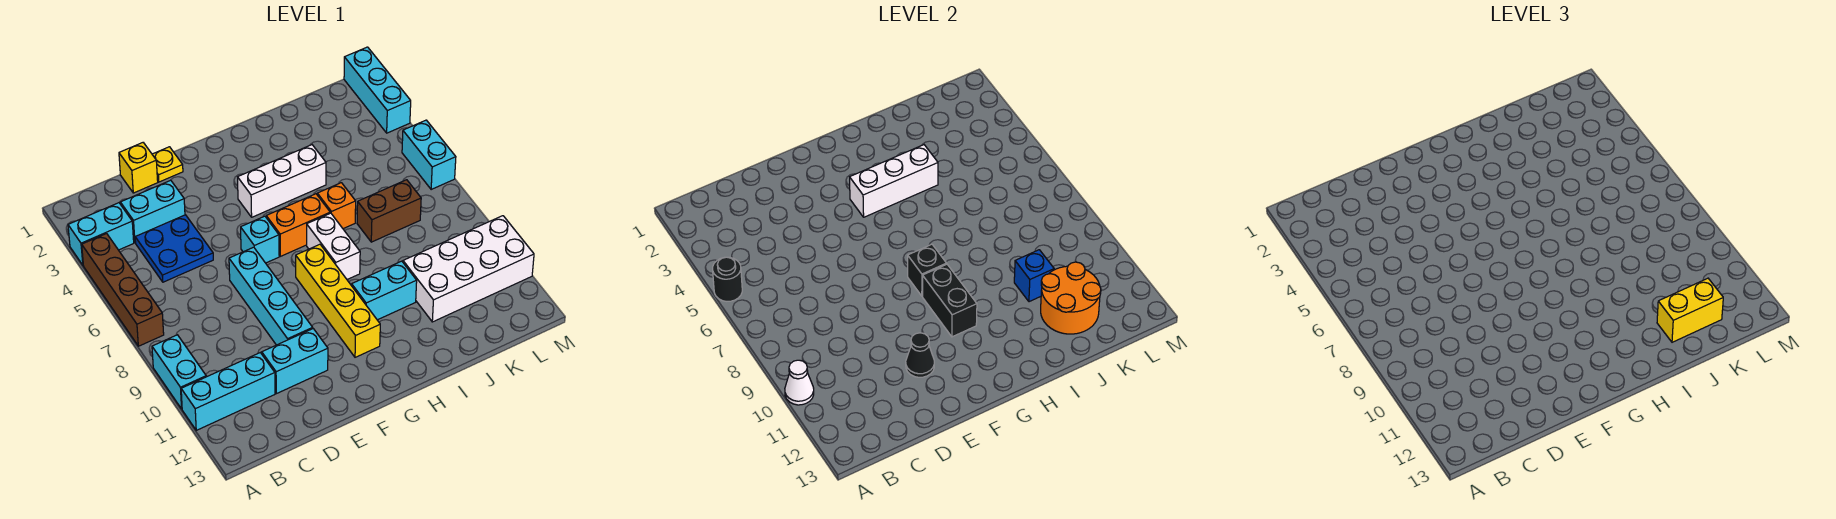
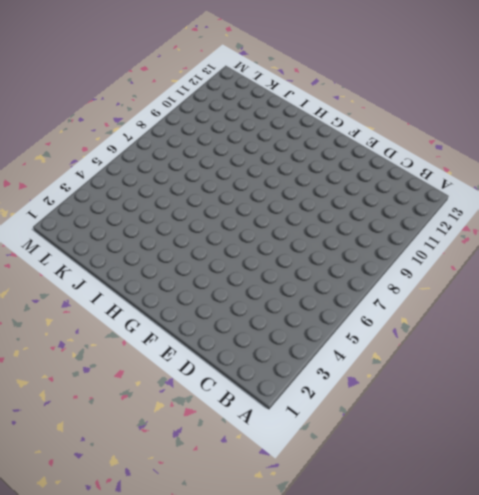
none -> cyan 1x2 brick [68,203,134,265]
none -> brown 1x4 brick [82,234,164,346]
none -> cyan 1x2 brick [152,335,206,409]
none -> cyan 1x3 brick [181,353,275,430]

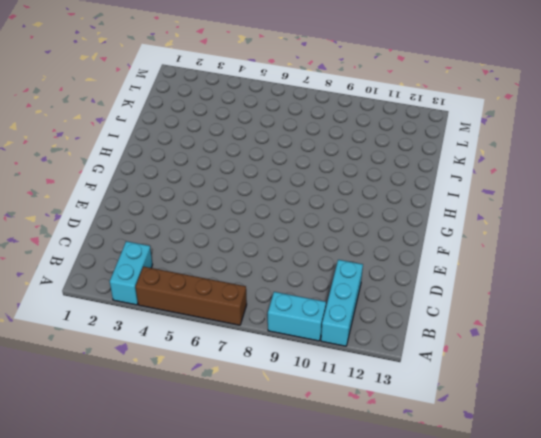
none -> cyan 1x2 brick [120,180,185,243]
none -> blue 2x2 plate [135,215,213,282]
none -> yellow 1x1 brick [119,143,158,193]
none -> cyan 1x2 brick [262,329,328,394]

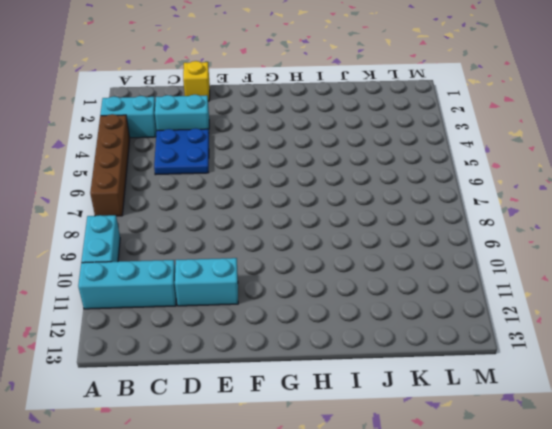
none -> yellow 1x1 plate [152,147,183,182]
none -> cyan 1x4 brick [229,247,313,345]
none -> cyan 1x1 brick [241,216,279,263]
none -> white 1x3 brick [238,145,326,217]

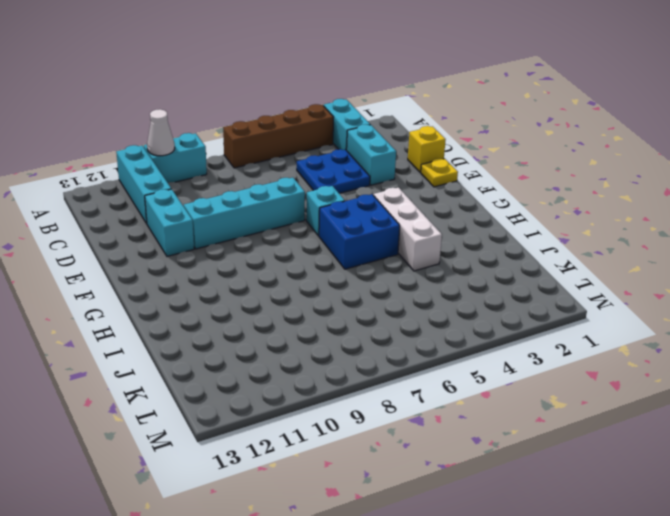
blue 2x2 brick [319,194,400,269] -> orange 1x2 brick [266,194,330,256]
none -> yellow 1x4 brick [296,244,380,357]
none -> white 1x2 brick [307,213,360,279]
none -> cyan 1x2 brick [352,261,417,320]
none -> orange 1x1 brick [317,183,356,229]

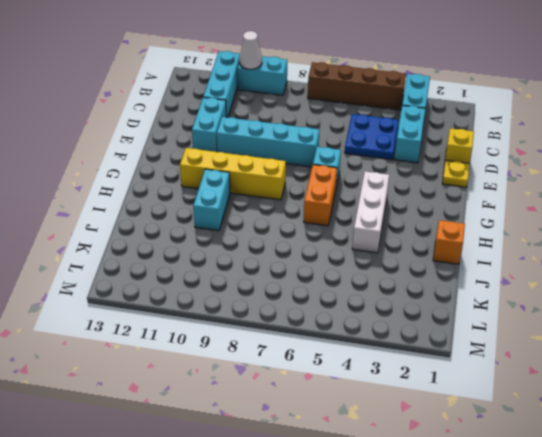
orange 1x1 brick [433,220,465,264] -> orange 1x1 brick moved to [317,183,356,229]
none -> white 1x2 brick [307,213,360,279]
none -> brown 1x2 brick [357,180,421,242]
none -> white 2x4 brick [403,216,534,322]
none -> cyan 1x3 brick [344,47,411,133]

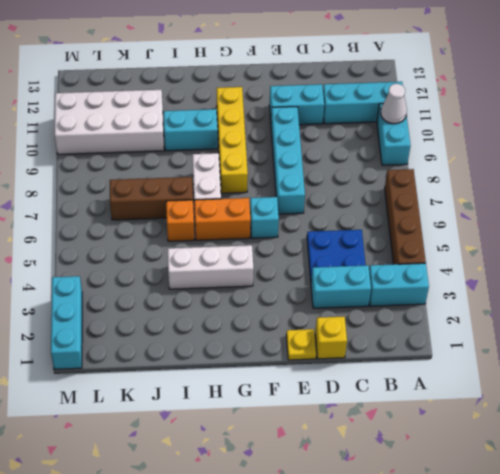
brown 1x3 brick [110,177,193,220] -> brown 1x2 brick [357,180,421,242]
none -> cyan 1x2 brick [402,120,456,189]
none -> black 1x1 round brick [713,257,742,301]
none -> black 1x1 cone [906,333,934,377]
none -> white 1x3 brick [850,145,938,217]

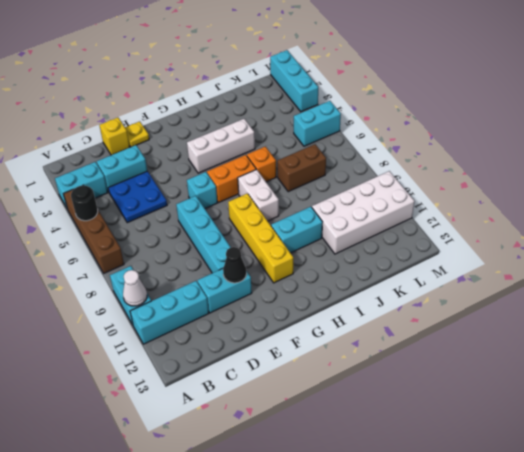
cyan 1x2 brick [294,101,341,146] -> cyan 1x2 brick turned to [402,120,456,189]
none -> white 1x3 brick [850,145,938,217]
none -> black 1x1 brick [908,244,946,296]
none -> black 1x2 brick [923,264,977,337]
none -> blue 1x1 brick [1014,250,1054,302]

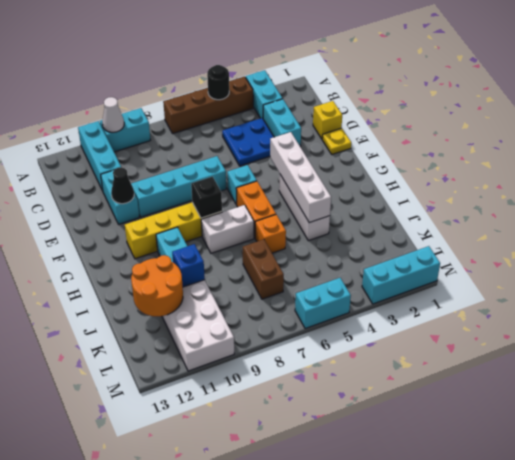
white 1x4 brick [270,132,331,223] -> white 1x3 brick [850,145,938,217]
none -> black 1x2 brick [923,264,977,337]
none -> yellow 1x2 brick [1657,278,1723,342]

